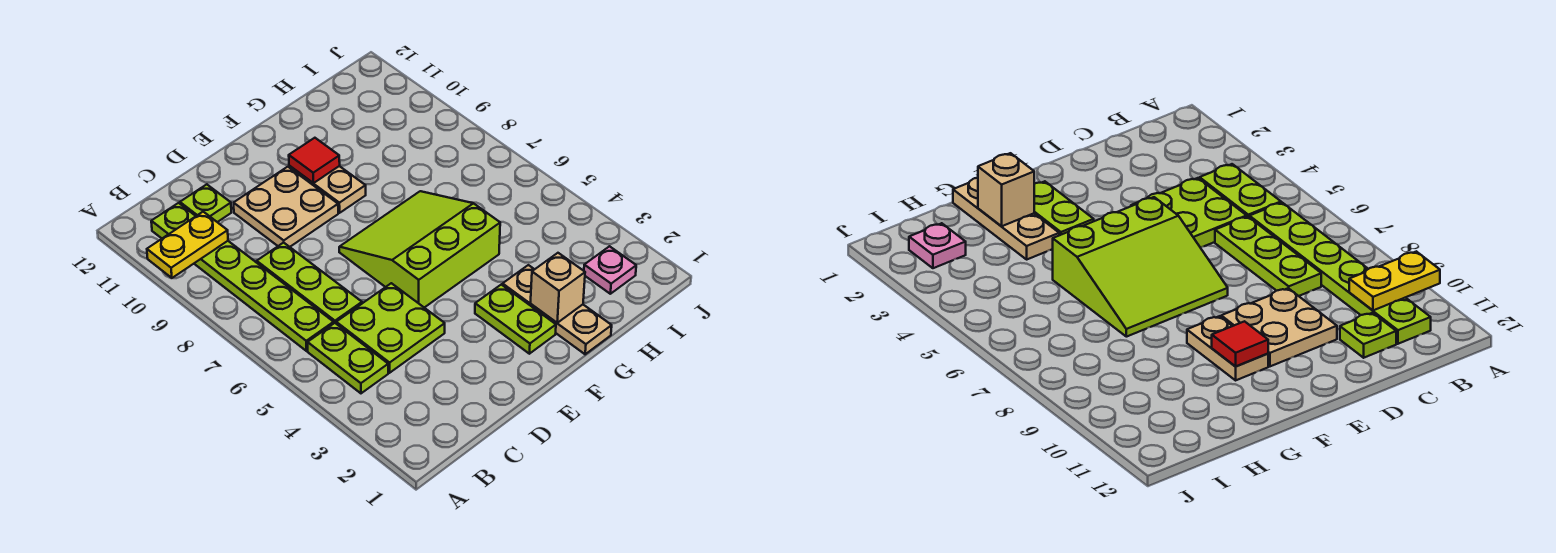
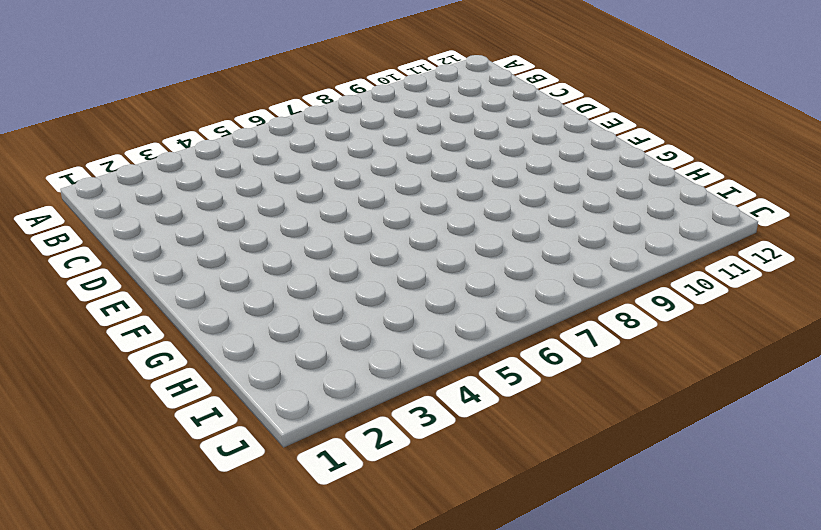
none -> lime 1x2 plate [308,323,388,393]
none -> lime 1x6 plate [151,203,334,351]
none -> lime 2x2 plate [336,283,445,373]

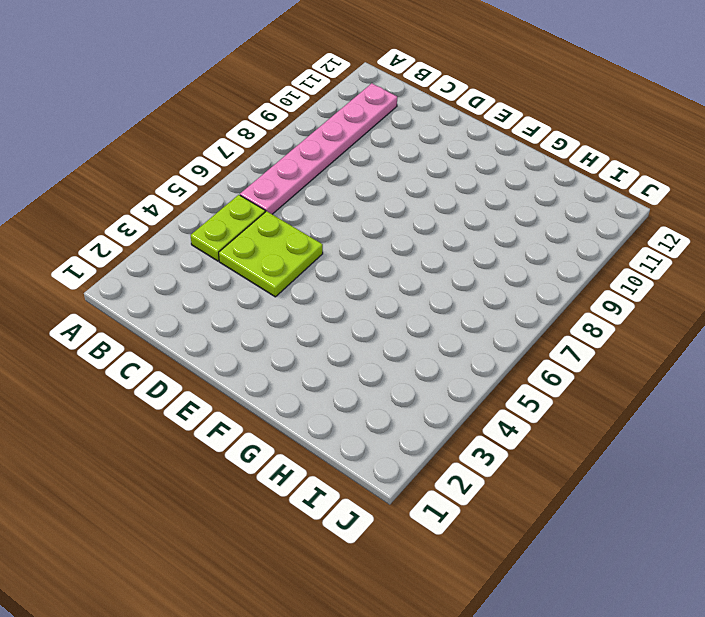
pink 1x6 plate [240,83,397,214] -> lime 1x6 plate [151,203,334,351]
none -> lime 1x3 plate [257,243,362,323]
none -> lime 1x1 plate [180,184,231,222]
none -> tan 2x2 plate [234,167,338,247]

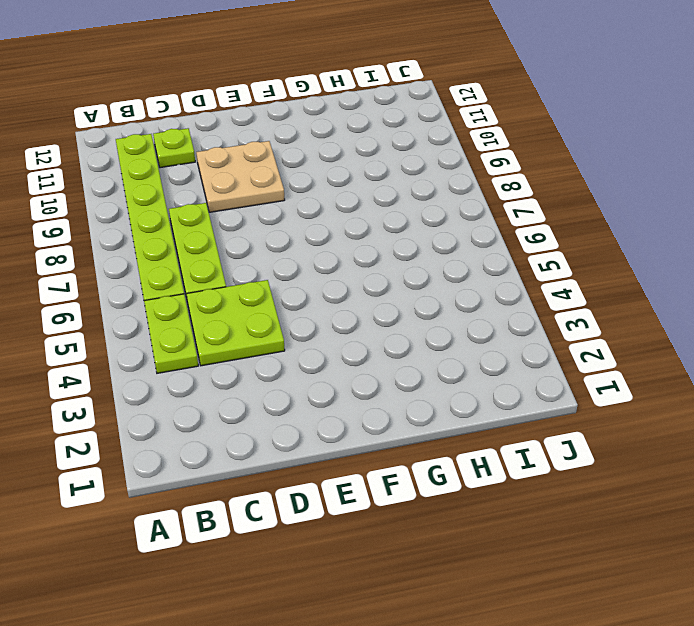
none -> lime 3x3 slope [339,191,500,308]
none -> lime 1x2 plate [475,285,556,354]
none -> tan 1x2 plate [289,166,366,213]

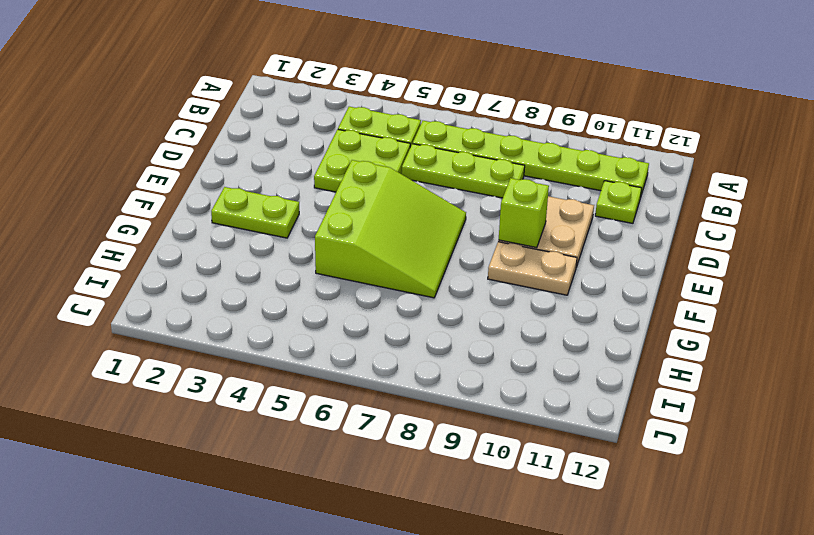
lime 1x1 brick [499,178,549,248] -> none
none -> tan 1x3 plate [503,265,612,354]
none -> pink 1x1 plate [584,246,636,294]
none -> yellow 1x2 plate [147,212,228,278]

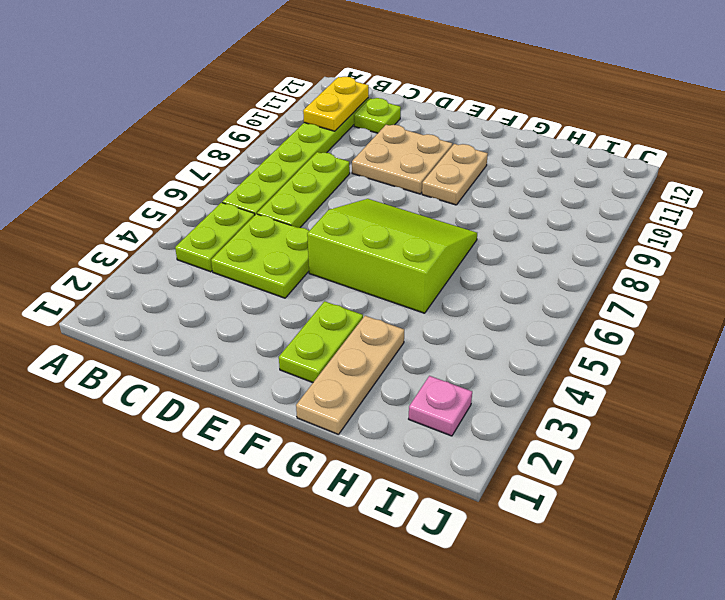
yellow 1x2 plate [303,77,369,131] -> yellow 1x2 plate turned to [147,212,228,278]
none -> red 1x1 tile [289,138,340,183]
none -> tan 1x1 brick [531,253,585,323]

